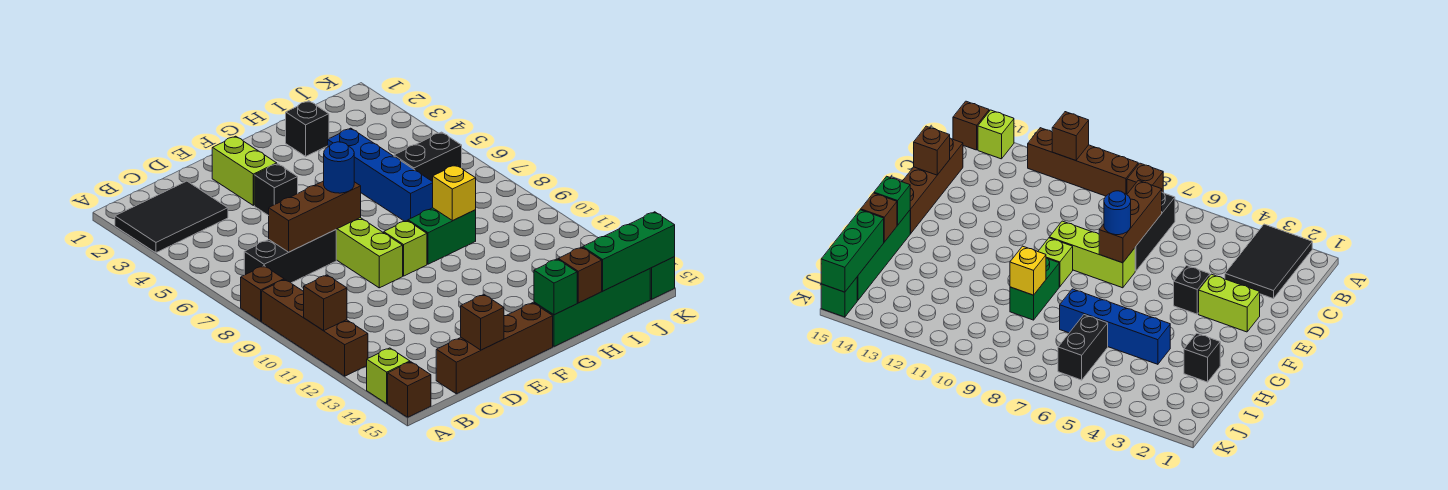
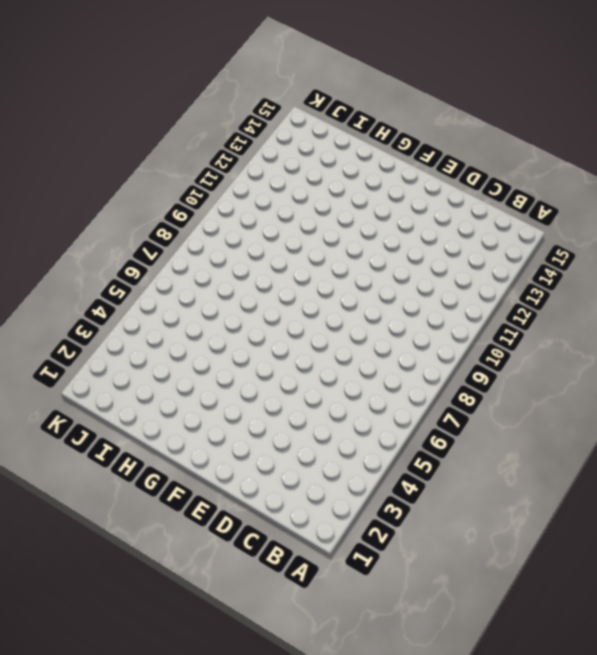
none -> black 2x3 tile [115,181,228,253]
none -> brown 1x1 brick [241,266,284,321]
none -> brown 1x4 brick [262,280,368,376]

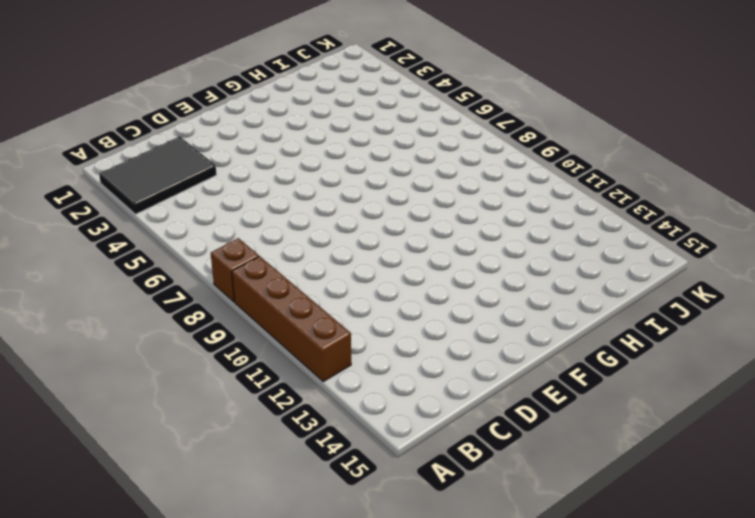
none -> lime 1x1 brick [367,348,410,404]
none -> brown 1x1 brick [388,362,431,417]
none -> black 1x3 brick [244,230,336,283]

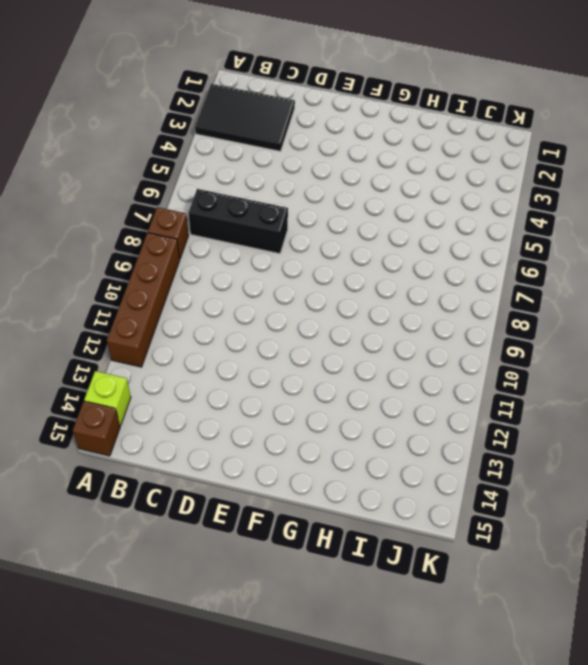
none -> brown 1x4 brick [436,303,553,394]
none -> lime 1x2 brick [212,136,277,206]
none -> black 1x1 brick [254,164,298,216]

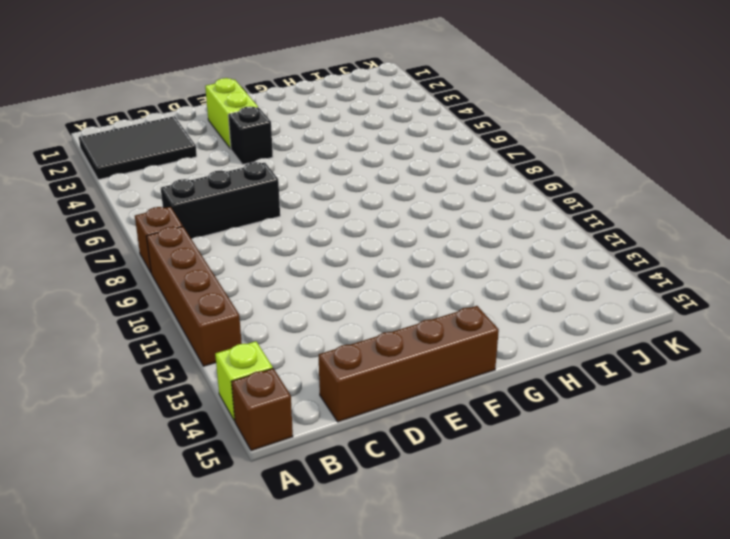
none -> lime 1x3 brick [336,218,403,288]
none -> lime 1x1 brick [384,221,427,276]
none -> green 1x2 brick [408,208,476,264]

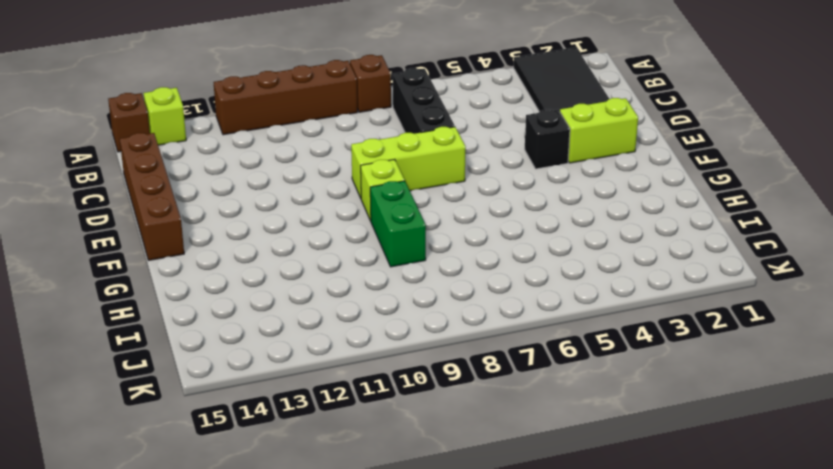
none -> green 1x4 brick [534,269,650,346]
none -> black 1x1 brick [286,101,329,156]
none -> blue 1x4 brick [328,128,433,221]

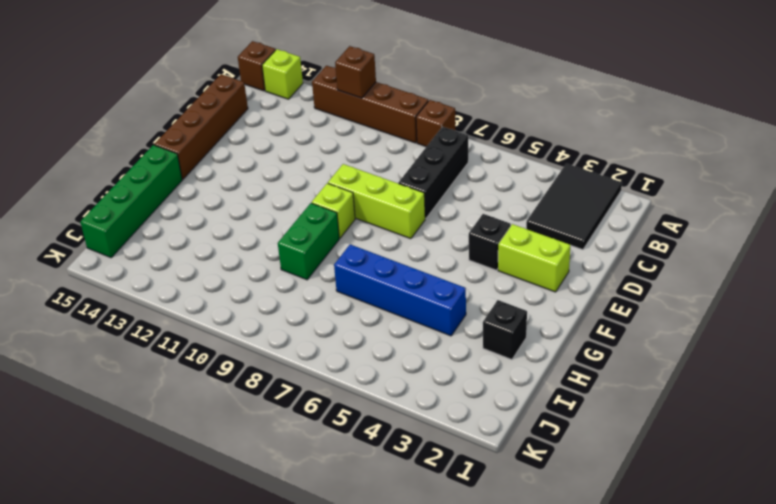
none -> black 1x2 brick [394,132,462,182]
none -> green 1x1 brick [650,257,675,299]
none -> brown 1x3 brick [269,181,361,252]

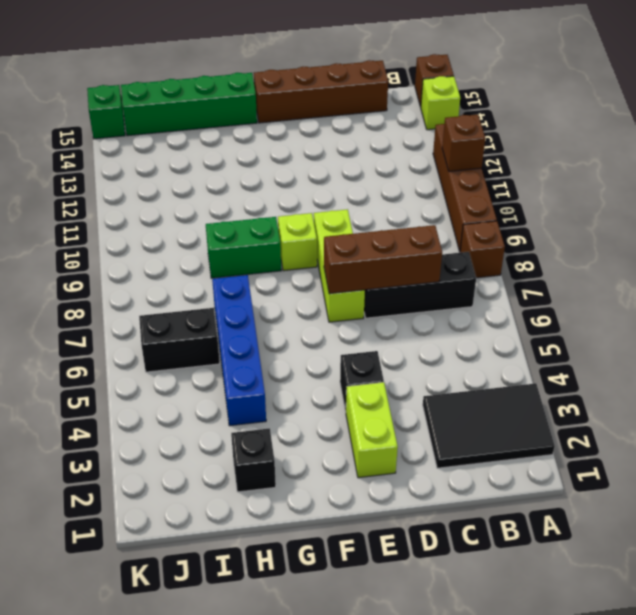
none -> brown 1x1 brick [461,294,504,350]
none -> green 1x1 brick [534,259,577,315]
none -> yellow 1x1 brick [433,165,476,221]

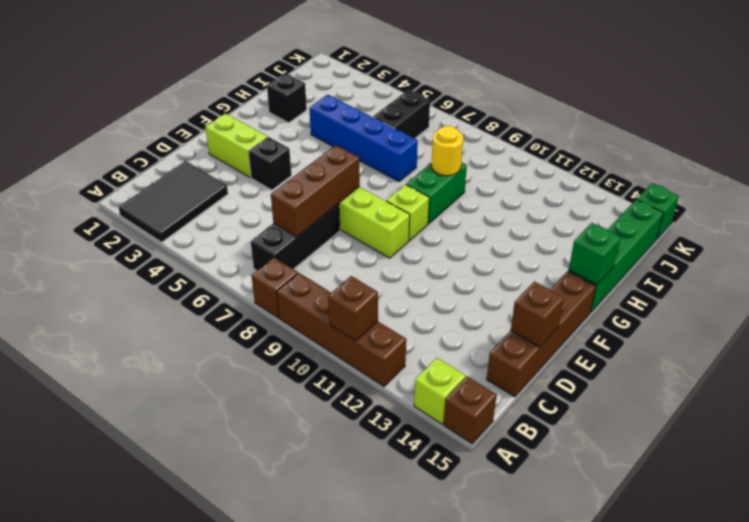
yellow 1x1 round brick [431,126,463,176] -> yellow 1x1 brick [433,165,476,221]
none -> brown 1x1 brick [558,247,602,303]
none -> green 1x3 brick [583,212,675,291]
none -> blue 1x1 round brick [324,142,354,193]

